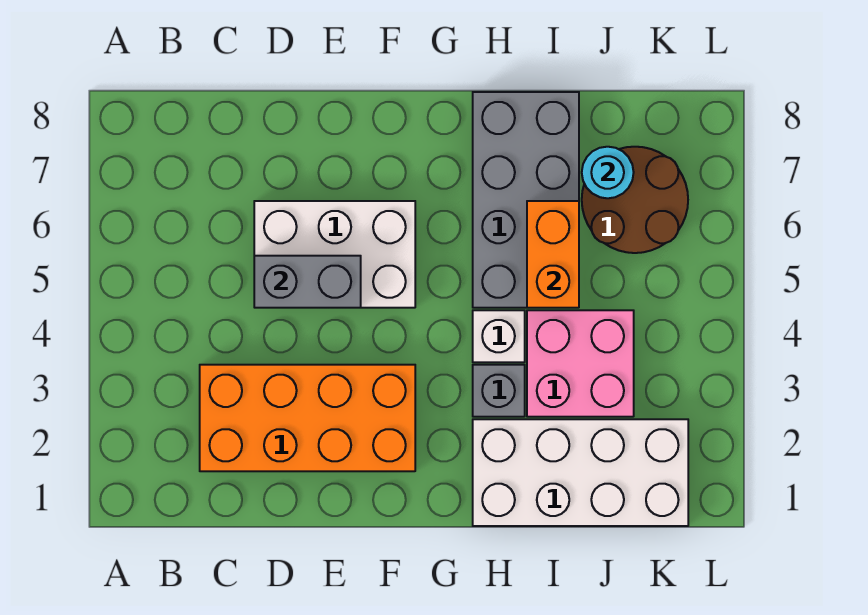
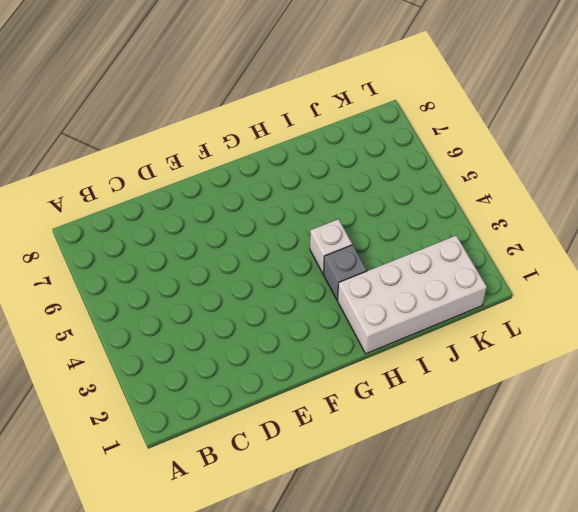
none -> orange 2x4 brick [200,365,415,471]
none -> white 2x3 brick [254,201,415,308]

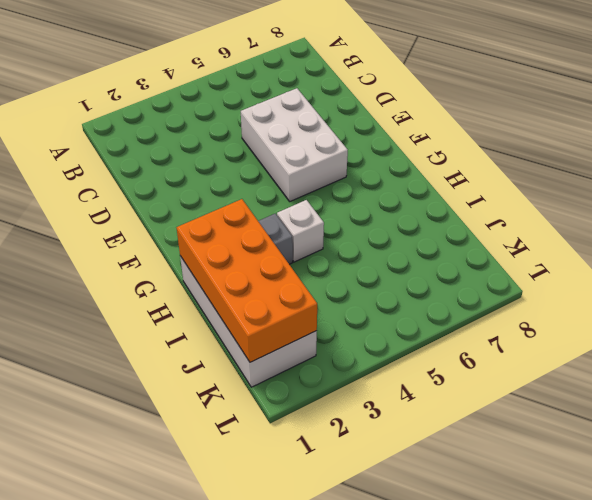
orange 2x4 brick [177,199,317,362] -> orange 2x4 brick moved to [200,365,415,471]
none -> grey 2x4 brick [473,92,579,308]
none -> pink 2x2 brick [527,310,634,417]

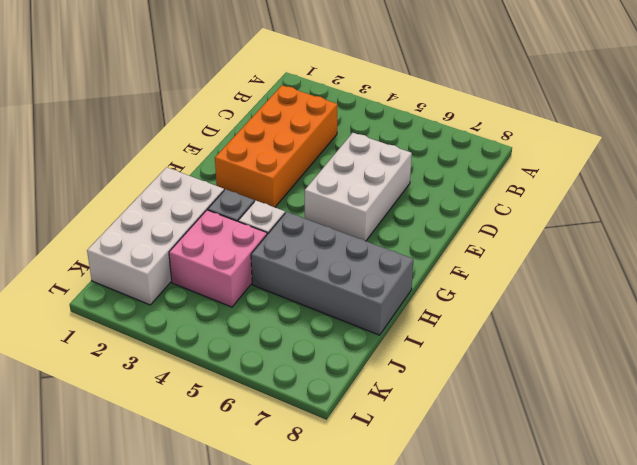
none -> brown 2x2 round brick [582,147,688,253]
none -> grey 1x2 brick [254,256,361,308]

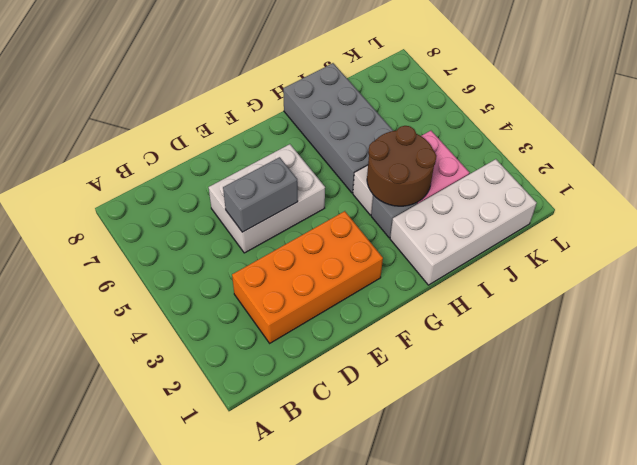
brown 2x2 round brick [367,126,436,206] -> brown 2x2 round brick moved to [582,147,688,253]
none -> orange 1x2 brick [527,201,579,308]
none -> cyan 1x1 round brick [582,147,634,198]

